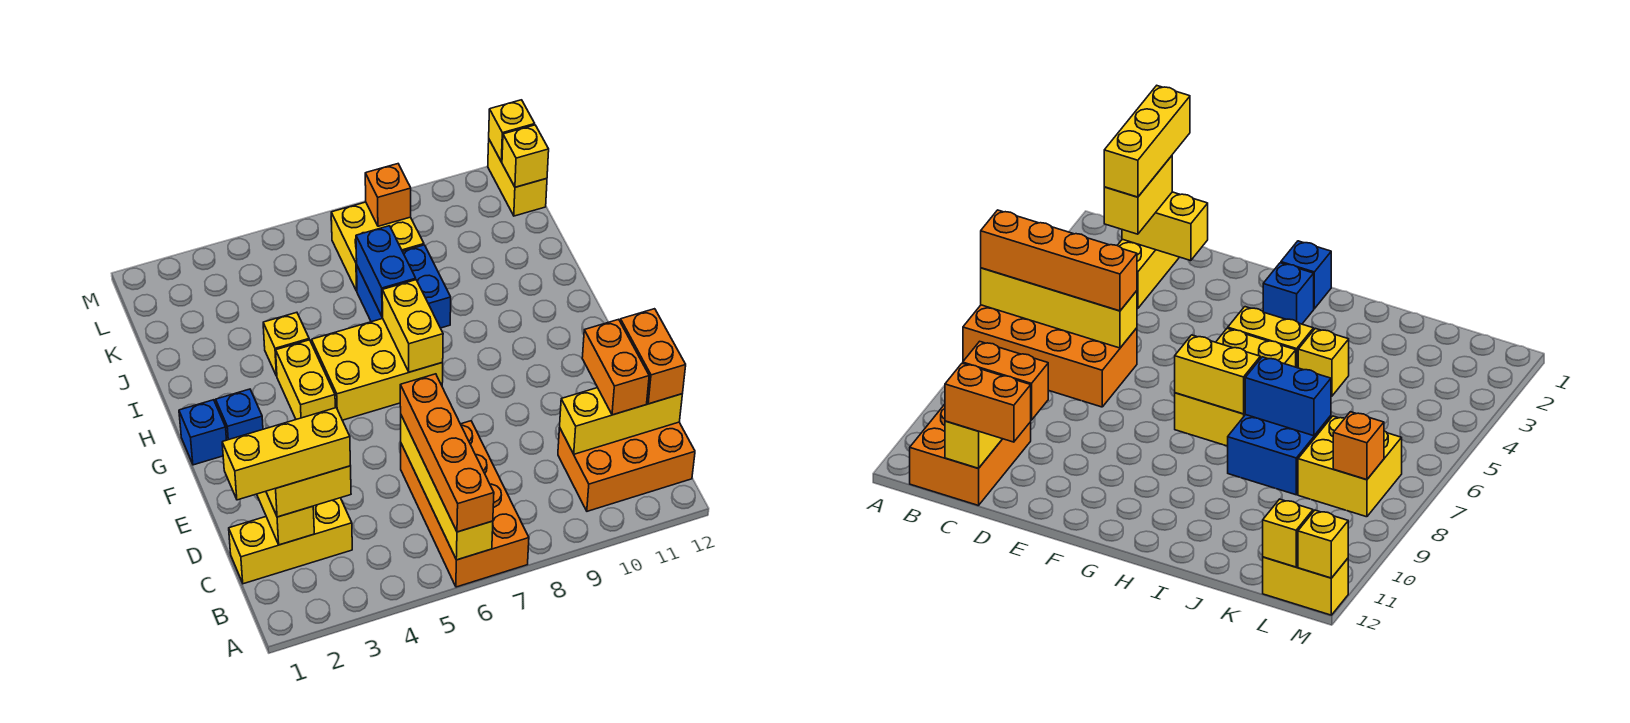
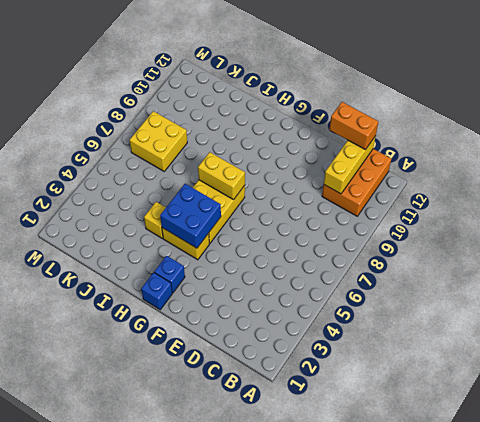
blue 2x2 brick [160,184,221,248] -> blue 2x2 brick moved to [357,245,451,328]
none -> orange 2x4 brick [401,421,529,587]
none -> yellow 1x3 brick [229,498,352,584]
none -> yellow 1x2 brick [488,140,547,216]

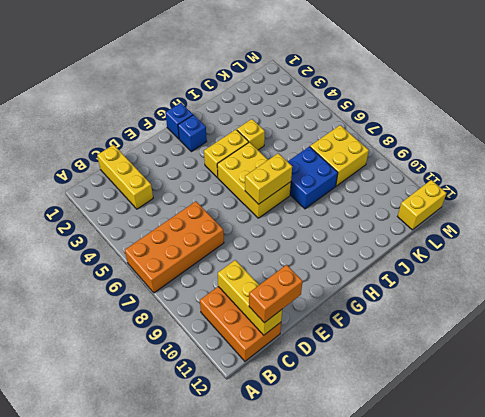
none -> yellow 1x4 brick [401,416,493,560]
none -> yellow 1x2 brick [257,491,314,545]
none -> blue 1x2 brick [356,226,416,317]

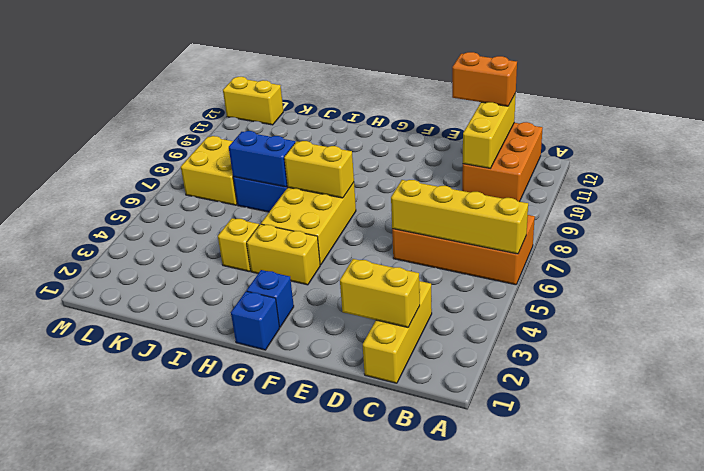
none -> orange 1x1 brick [365,164,411,226]
none -> yellow 1x1 brick [502,125,549,187]
none -> yellow 1x1 brick [489,100,535,162]

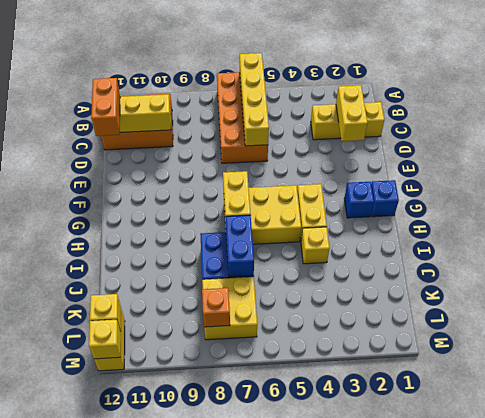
none -> orange 1x4 brick [400,374,494,532]
none -> yellow 1x2 brick [266,466,351,517]
none -> orange 1x2 brick [582,319,649,415]

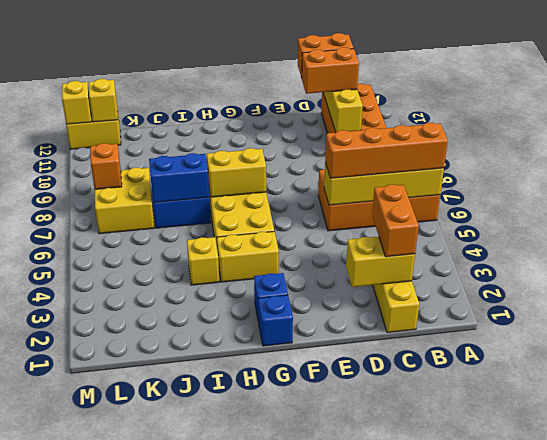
orange 1x2 brick [372,184,419,257] -> yellow 1x2 brick [266,466,351,517]
none -> yellow 1x3 brick [222,408,350,500]

